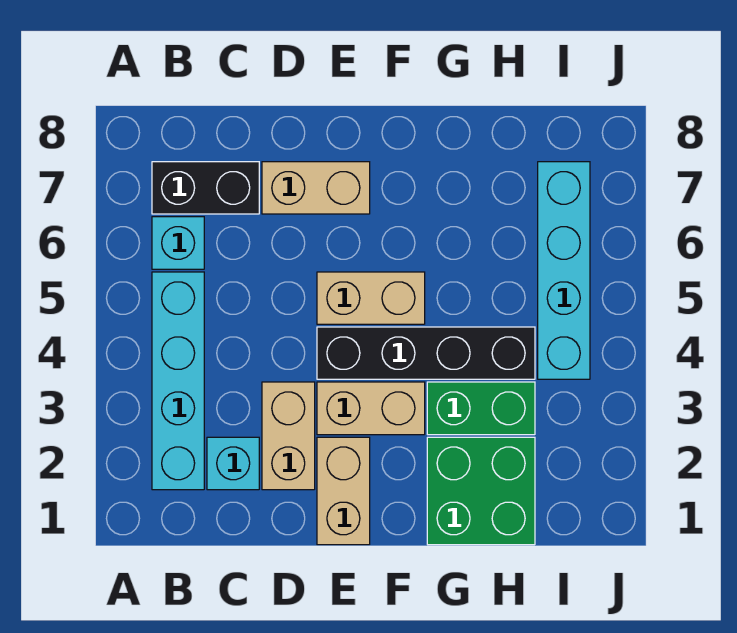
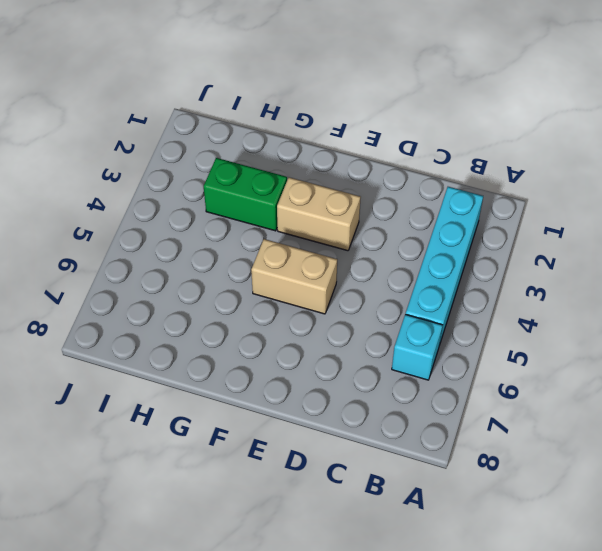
none -> black 1x2 brick [152,162,259,214]
none -> cyan 1x1 brick [207,437,259,490]
none -> tan 1x2 brick [262,382,315,490]

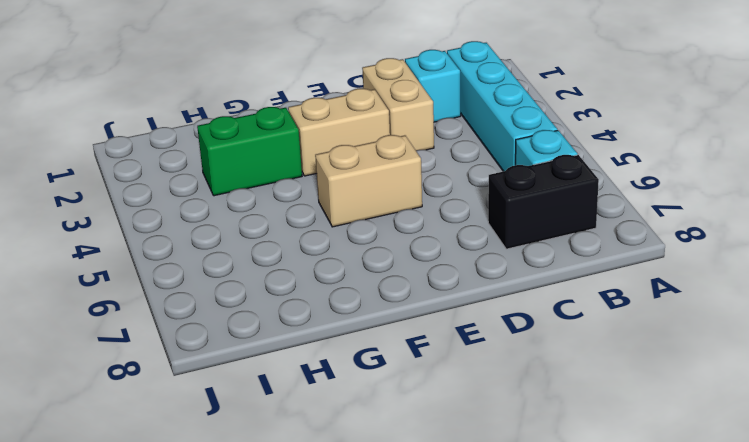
none -> tan 1x2 brick [262,162,370,214]
none -> tan 1x2 brick [317,437,370,545]
none -> black 1x4 brick [317,327,535,379]

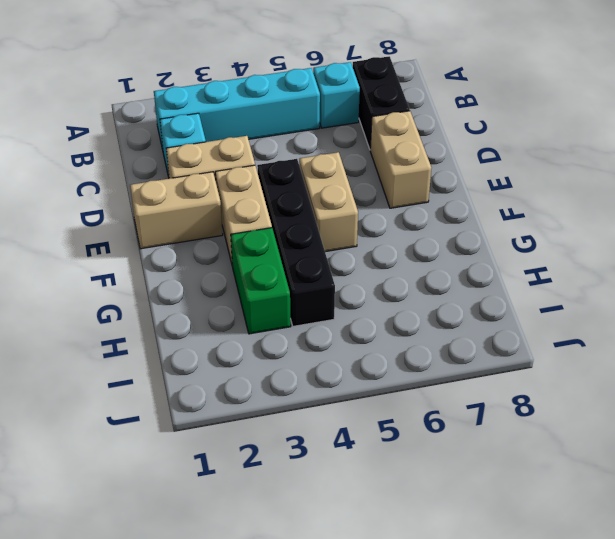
none -> green 2x2 brick [427,437,535,545]
none -> cyan 1x4 brick [538,162,590,379]

